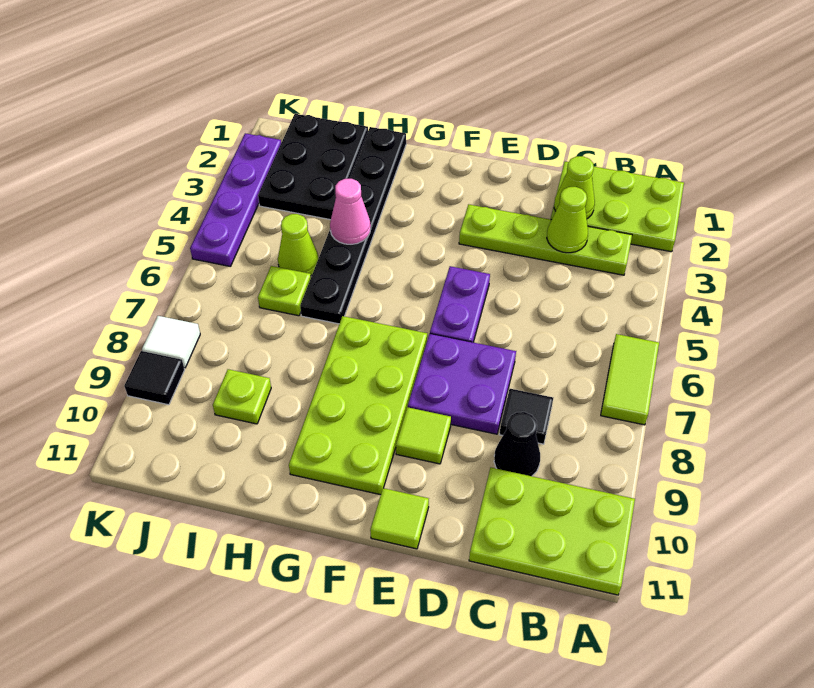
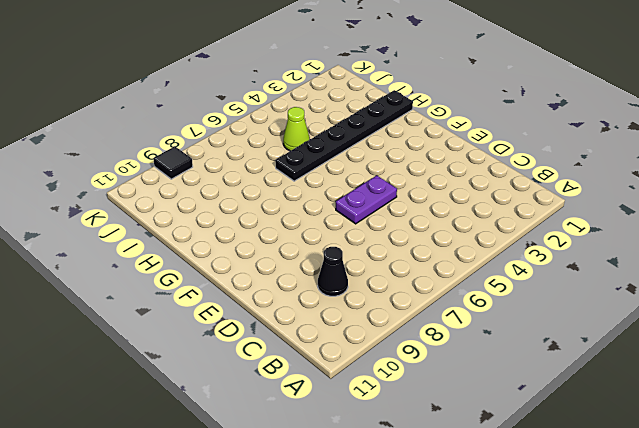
none -> lime 2x3 plate [551,162,684,252]
none -> lime 1x2 tile [601,334,659,425]
none -> lime 2x3 plate [469,468,635,595]

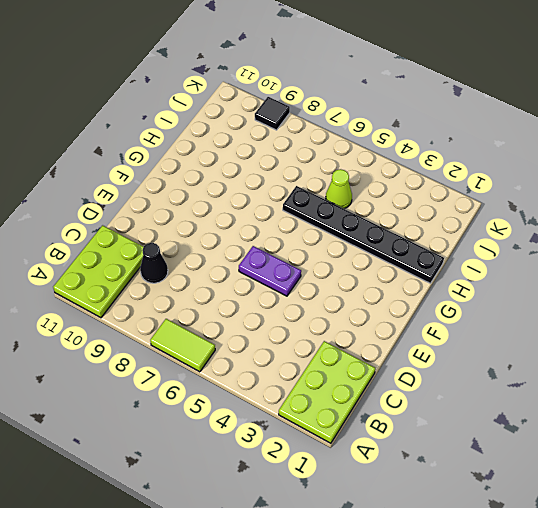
none -> lime 1x4 plate [459,204,632,275]
none -> black 1x1 tile [499,389,553,444]
none -> purple 2x2 plate [408,334,516,434]

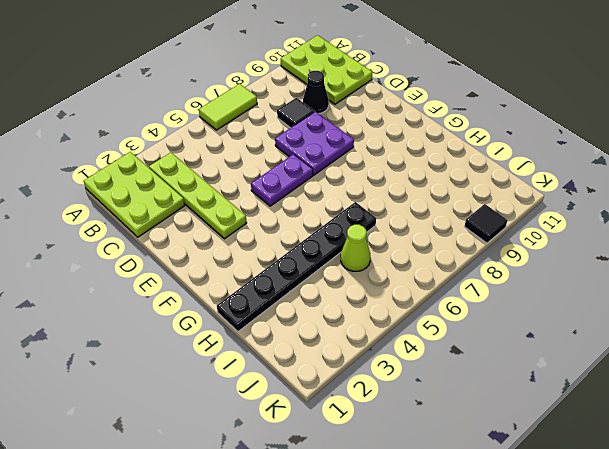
none -> lime 1x1 tile [396,407,451,464]
none -> lime 1x1 tile [370,488,429,549]
none -> lime 2x4 plate [289,316,427,495]

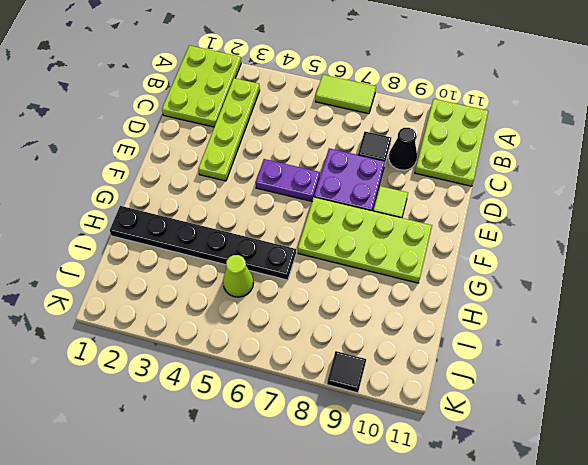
none -> lime 1x1 tile [370,488,429,549]
none -> black 2x3 plate [258,114,368,220]
none -> lime 1x1 plate [258,266,311,316]

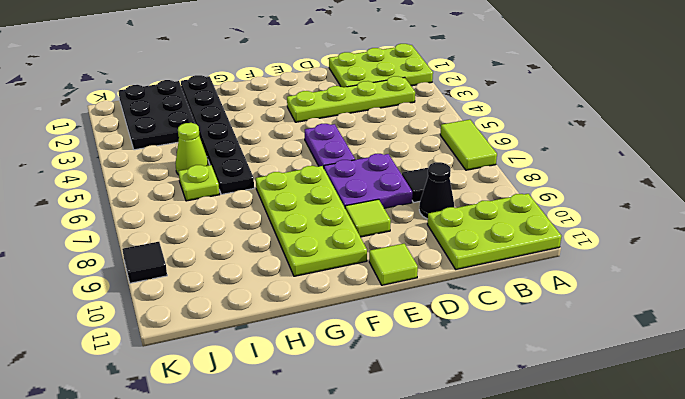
none -> lime 1x1 plate [213,369,271,424]
none -> purple 1x4 plate [190,133,281,267]
none -> white 1x1 tile [142,316,200,368]

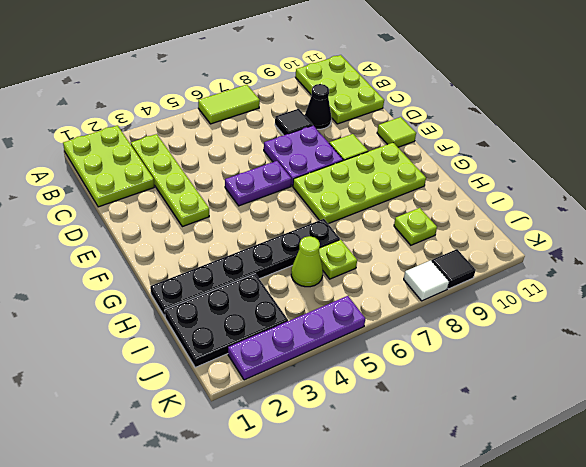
none -> lime 1x1 cone [554,156,595,219]
none -> lime 1x1 cone [547,187,588,253]
none -> pink 1x1 cone [330,179,371,244]

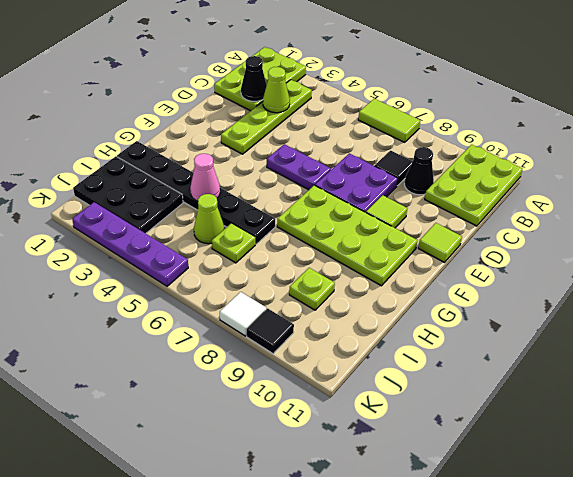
black 1x1 cone [241,56,267,101] -> lime 1x1 cone [554,156,595,219]

